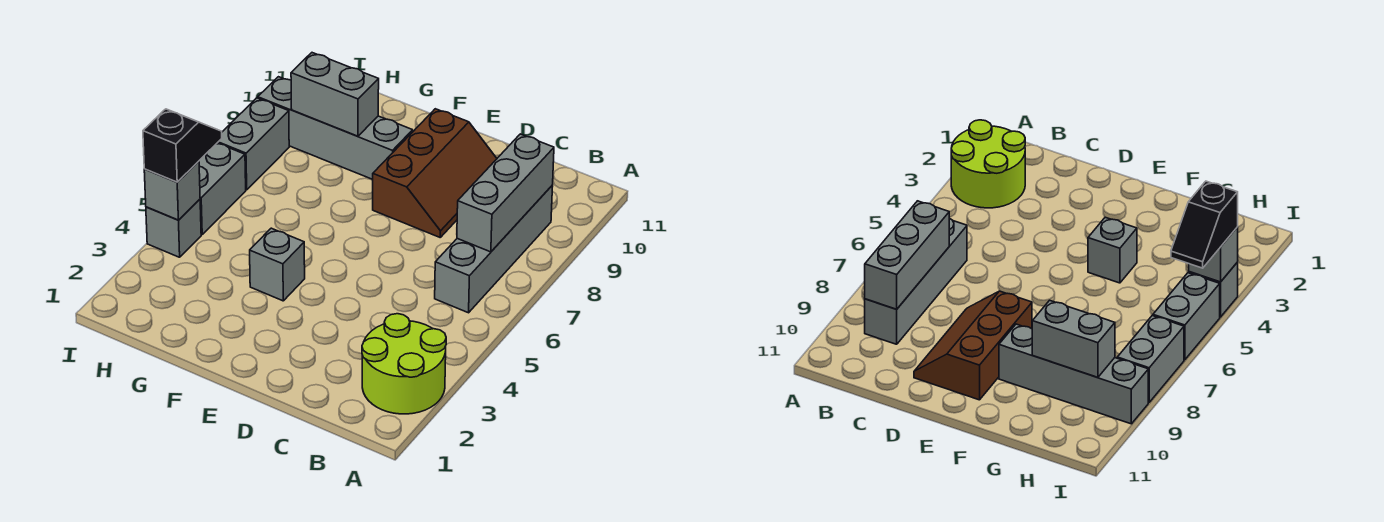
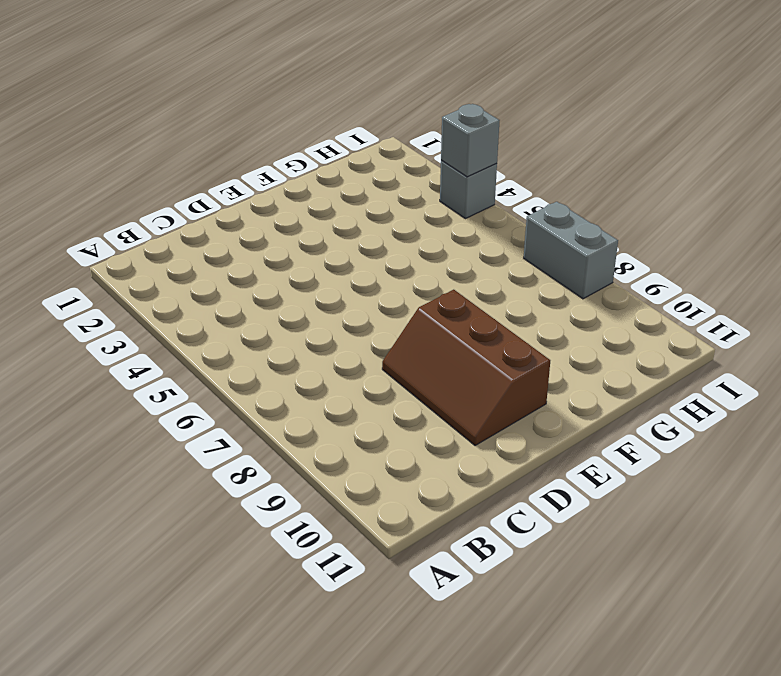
none -> lime 2x2 round brick [362,314,446,414]
none -> grey 1x4 brick [435,185,553,313]
none -> grey 1x1 brick [250,228,305,301]

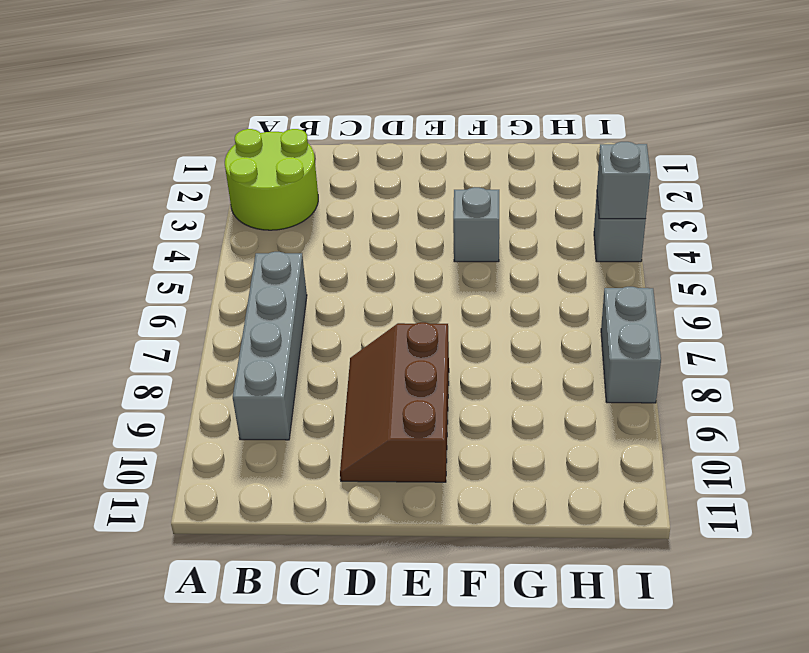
none -> grey 1x4 brick [258,77,413,179]
none -> grey 1x2 brick [199,143,246,234]
none -> grey 1x3 brick [457,134,554,252]

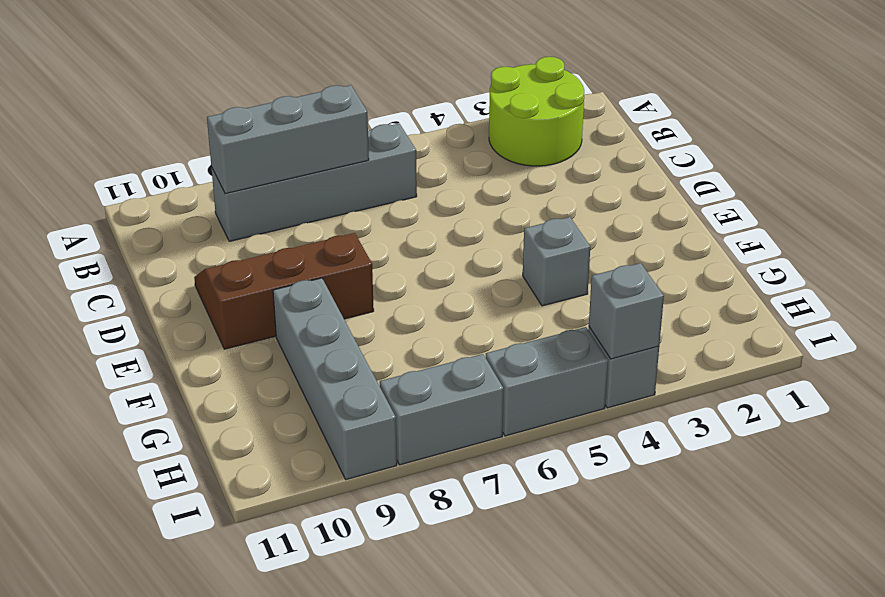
none -> grey 1x2 brick [291,53,379,136]
none -> black 1x2 slope [143,109,222,182]

